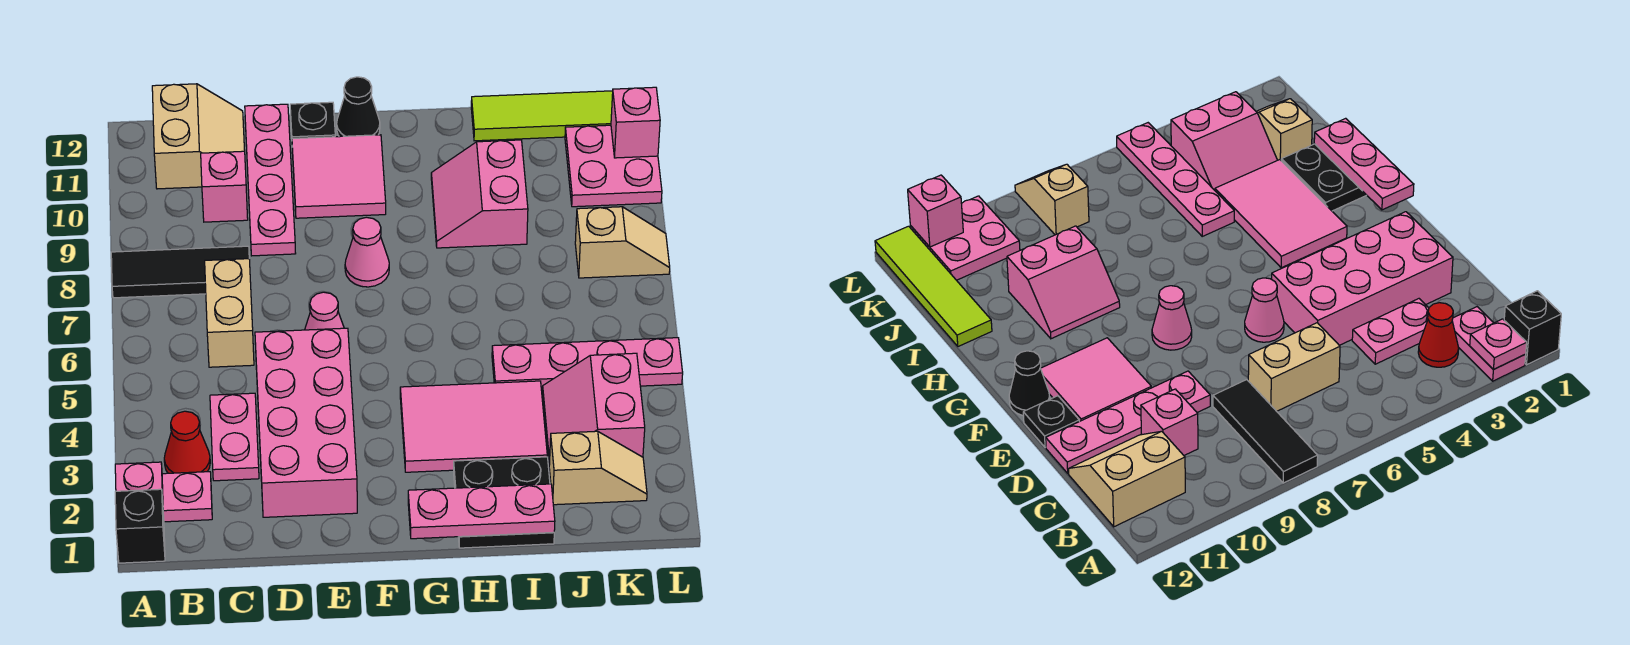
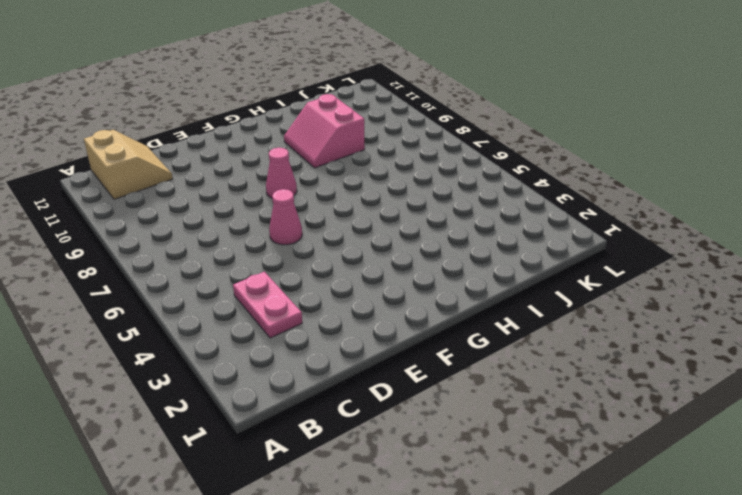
none -> black 1x1 brick [115,489,165,563]
none -> pink 1x2 plate [162,472,212,522]
none -> black 1x3 tile [111,246,249,298]

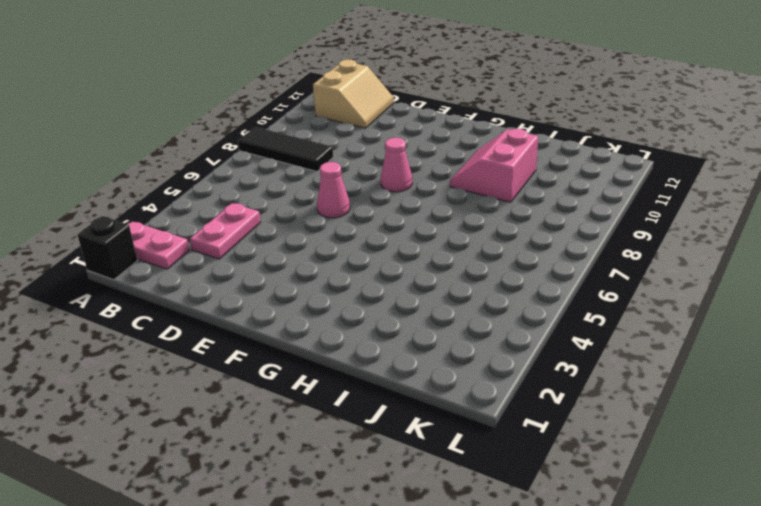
none -> red 1x1 cone [164,411,210,473]
none -> tan 1x2 brick [205,259,254,367]
none -> pink 1x1 brick [201,151,248,222]

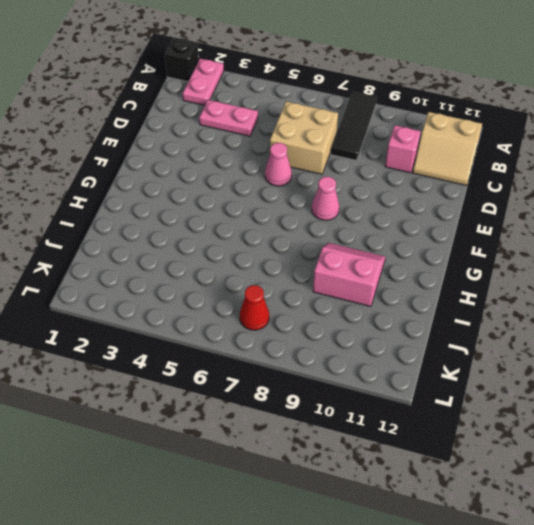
tan 2x2 brick [270,102,338,174] -> tan 1x2 brick [205,259,254,367]
red 1x1 cone [240,285,269,330] -> red 1x1 cone moved to [164,411,210,473]
none -> pink 2x4 brick [255,328,357,517]
none -> pink 1x4 plate [245,104,296,256]
none -> pink 2x2 tile [292,135,386,218]

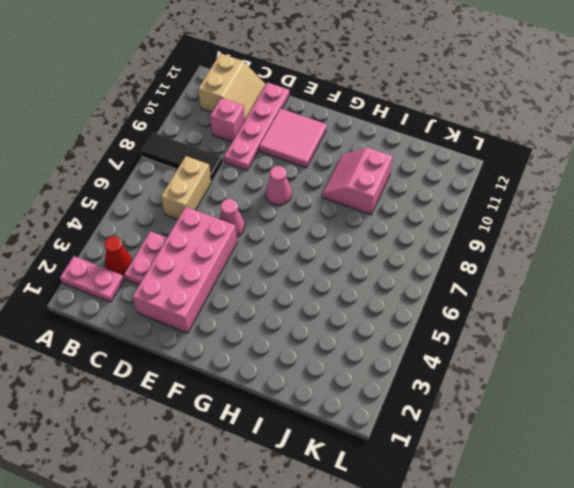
none -> black 1x1 brick [115,489,165,563]
none -> black 1x1 plate [290,102,335,138]
none -> black 1x1 cone [337,77,380,137]

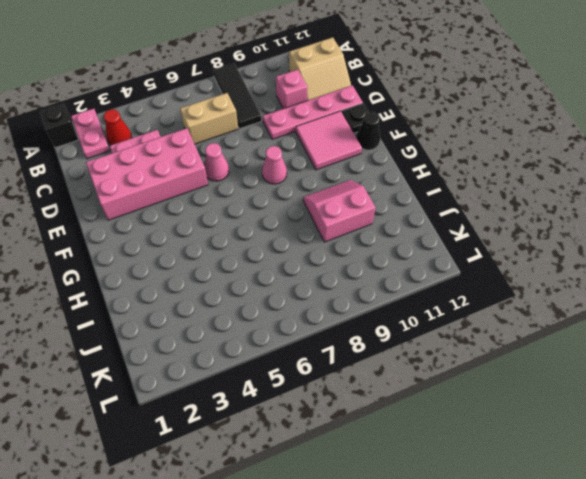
none -> pink 2x3 tile [400,381,547,472]
none -> black 2x2 plate [454,457,554,548]
none -> pink 1x4 plate [492,338,683,390]

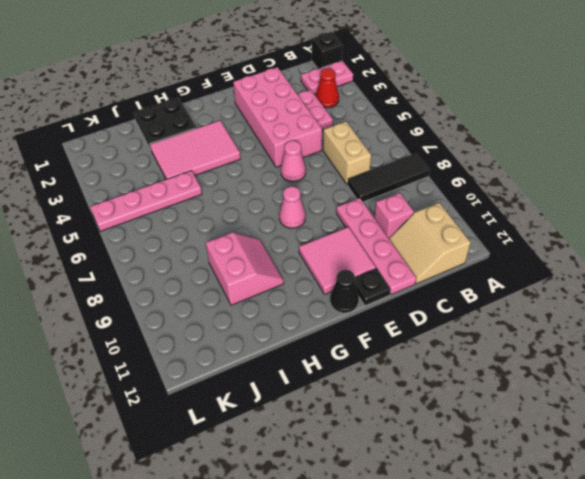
none -> lime 1x4 tile [471,91,613,141]
none -> tan 1x2 slope [549,431,647,505]
none -> pink 2x2 slope [543,353,645,465]

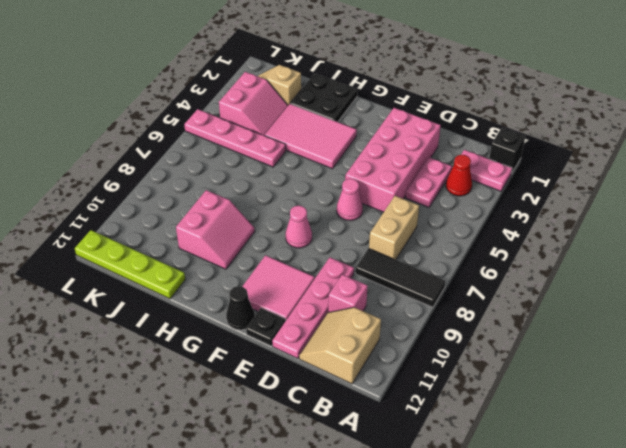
lime 1x4 plate [75,230,185,299] -> lime 1x4 tile [471,91,613,141]
none -> tan 1x2 slope [575,207,670,278]
none -> pink 2x2 plate [565,125,662,207]
none -> pink 1x1 plate [115,462,163,500]

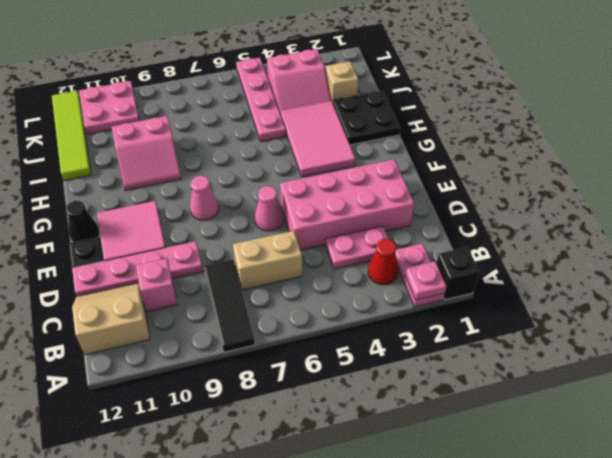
none -> tan 1x2 slope [575,207,670,278]
none -> pink 1x3 plate [408,484,555,539]
none -> pink 1x1 brick [611,87,660,158]

